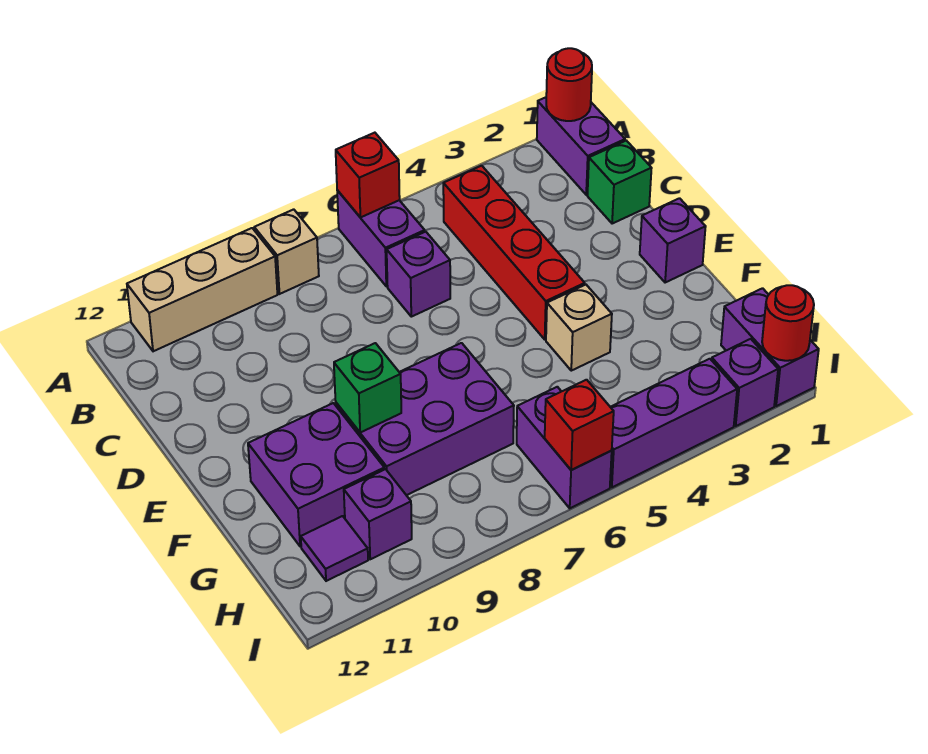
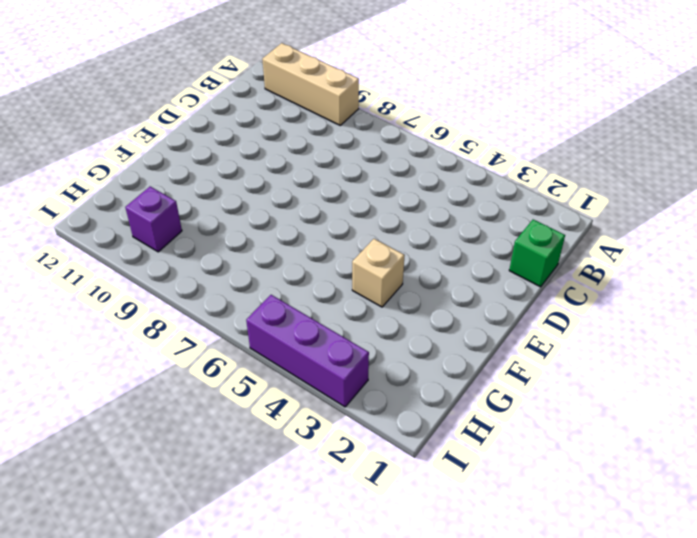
none -> purple 1x2 brick [537,97,625,195]
none -> purple 1x2 brick [337,190,425,286]
none -> tan 1x1 brick [254,209,319,294]

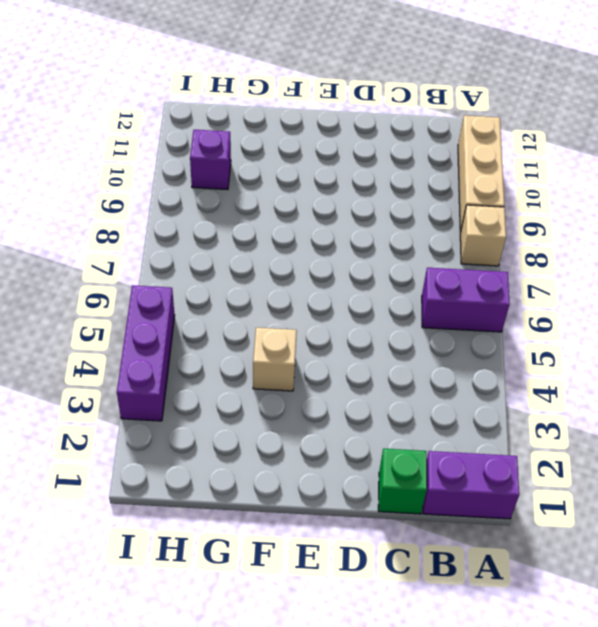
none -> red 1x4 brick [443,166,585,339]
none -> purple 1x1 brick [387,232,450,317]
none -> purple 1x1 brick [640,198,706,283]

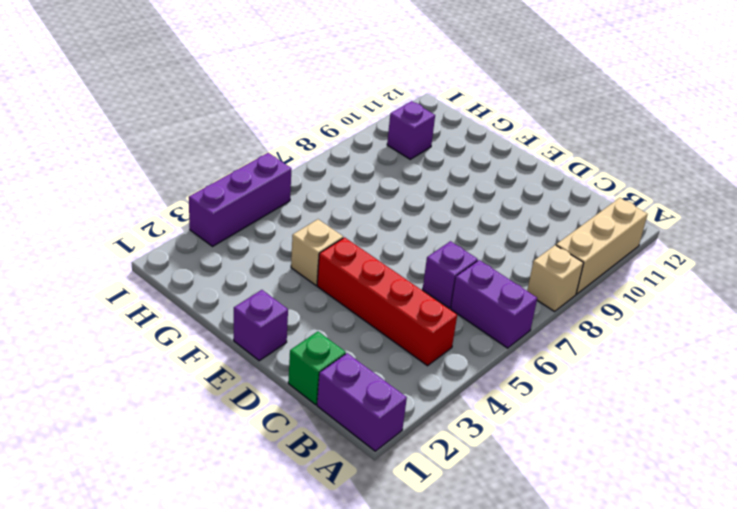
none -> purple 2x3 brick [336,343,514,495]
none -> purple 2x2 brick [248,403,384,547]
none -> purple 1x2 brick [721,288,819,406]

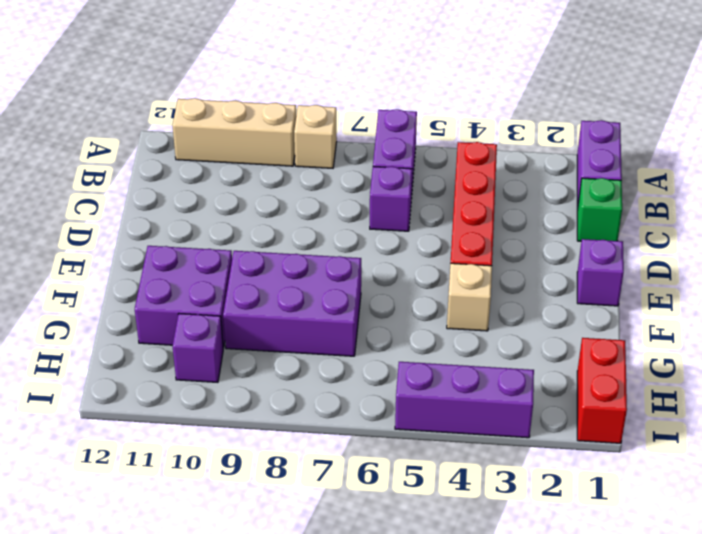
red 1x2 brick [577,338,627,443] -> purple 1x2 brick [721,288,819,406]
none -> purple 1x2 brick [517,387,612,508]
none -> purple 1x1 tile [301,516,368,581]
none -> purple 1x1 brick [712,339,778,426]

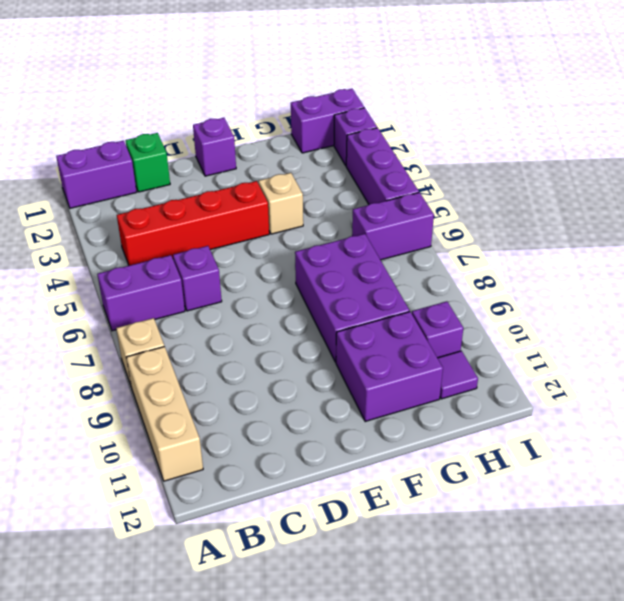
none -> red 1x1 round brick [546,48,592,121]
none -> red 1x1 brick [336,133,400,217]
none -> green 1x1 brick [334,343,401,433]

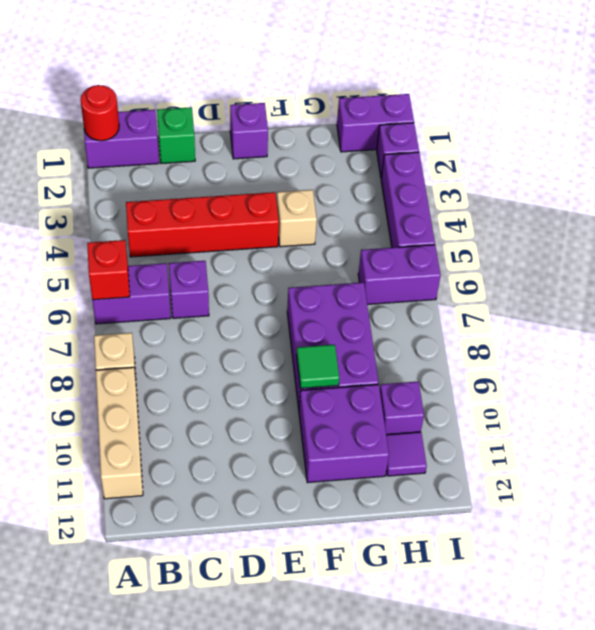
green 1x1 tile [296,345,339,388] -> green 1x1 brick [334,343,401,433]
none -> red 1x1 round brick [762,285,814,361]
none -> red 1x1 brick [545,380,614,470]

